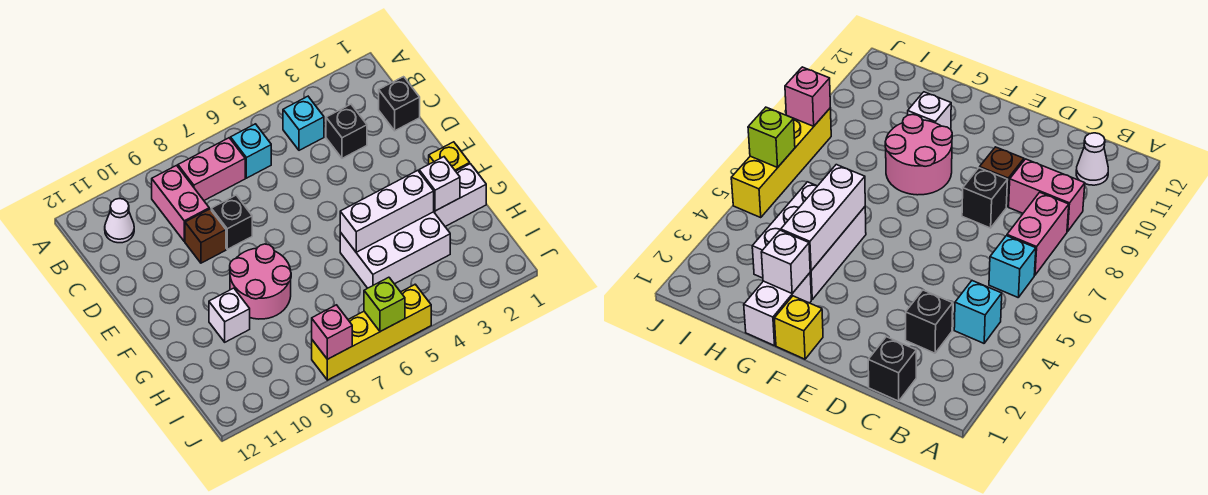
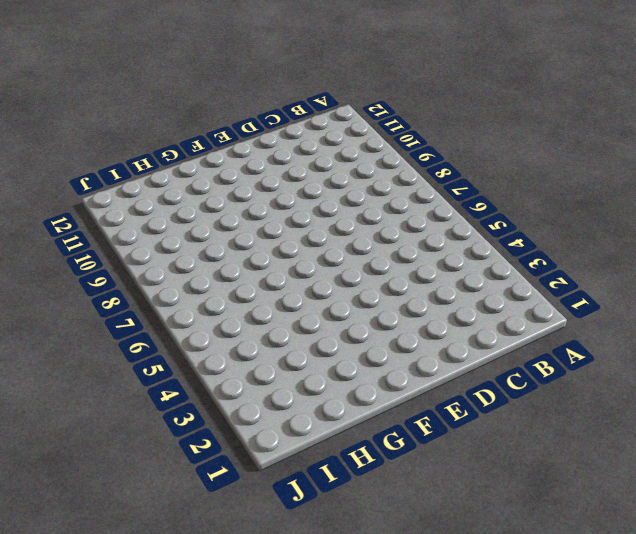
none -> cyan 1x1 brick [283,96,324,150]
none -> cyan 1x1 brick [231,124,271,178]
none -> pink 1x2 brick [178,138,245,200]

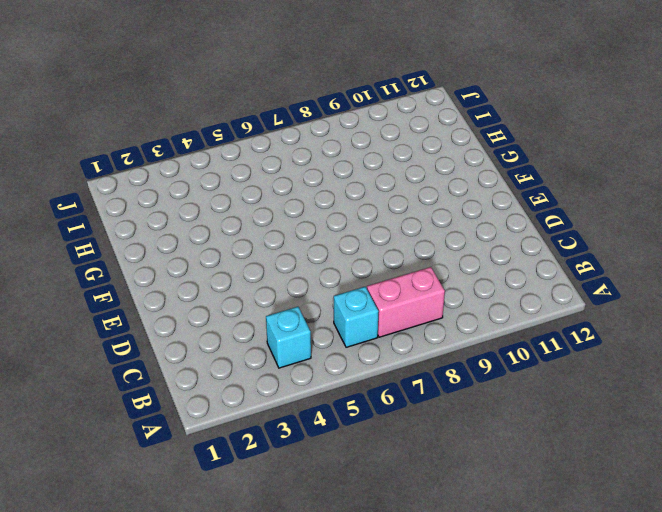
none -> pink 1x2 brick [152,165,209,241]
none -> white 1x1 cone [105,199,134,243]
none -> black 1x1 brick [379,77,420,131]

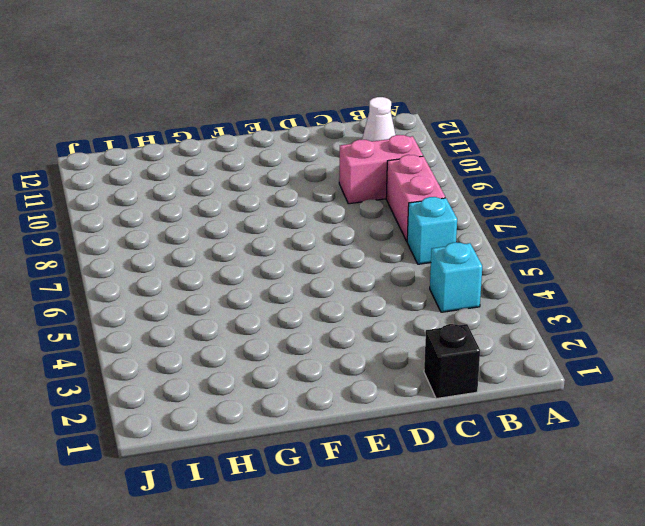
none -> black 1x1 brick [326,104,367,158]
none -> black 1x1 brick [211,195,252,249]
none -> brown 1x1 brick [185,209,226,263]

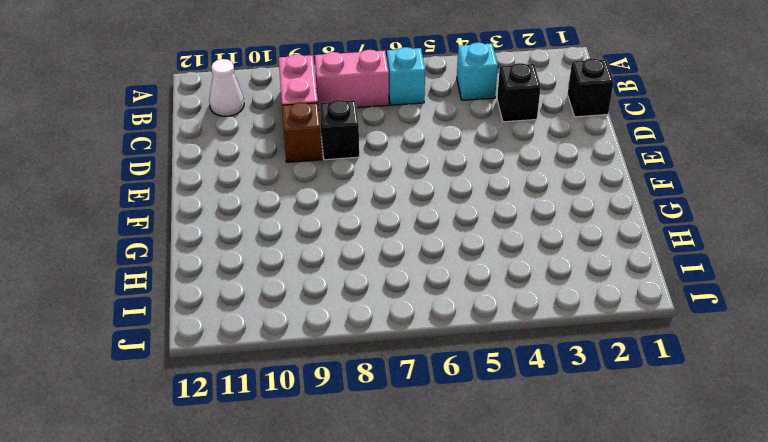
none -> yellow 1x1 brick [429,142,470,171]
none -> pink 2x2 round brick [230,244,291,319]
none -> white 1x2 brick [434,164,486,226]

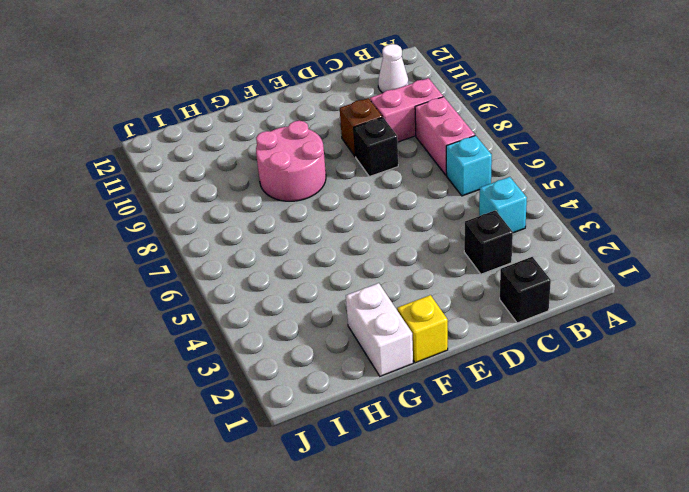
none -> white 2x3 brick [340,212,450,288]
none -> white 1x1 brick [209,288,250,342]
none -> yellow 1x4 brick [312,284,431,380]

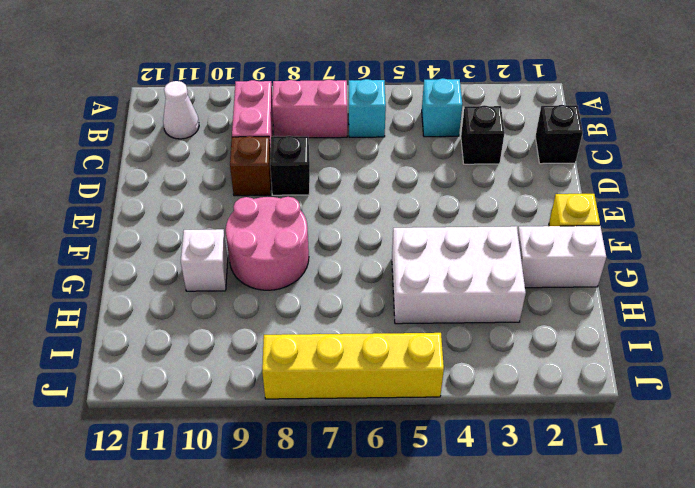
none -> white 1x1 brick [419,157,460,211]
none -> white 1x3 brick [340,170,434,252]
none -> lime 1x1 brick [364,277,405,332]

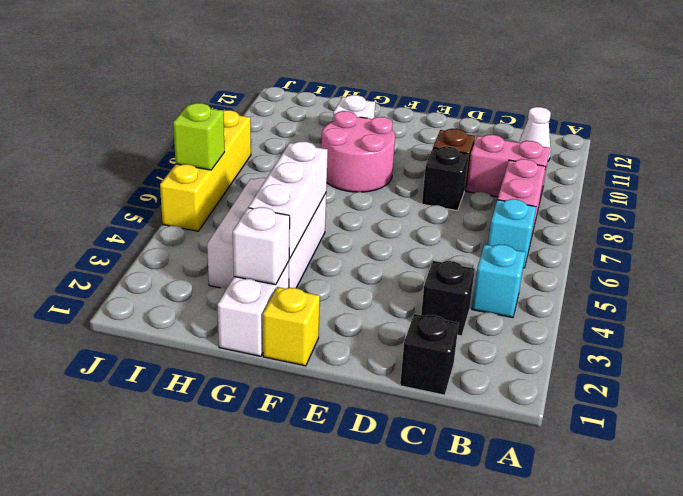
none -> pink 1x1 brick [312,305,352,359]

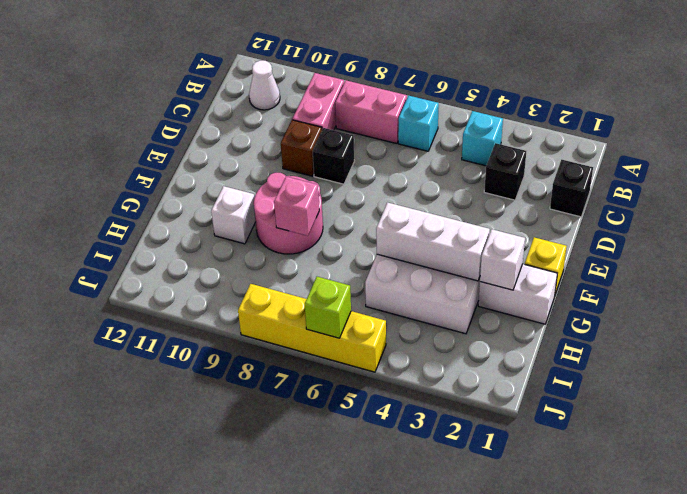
pink 1x1 brick [274,176,319,236] -> pink 1x1 brick moved to [312,305,352,359]

